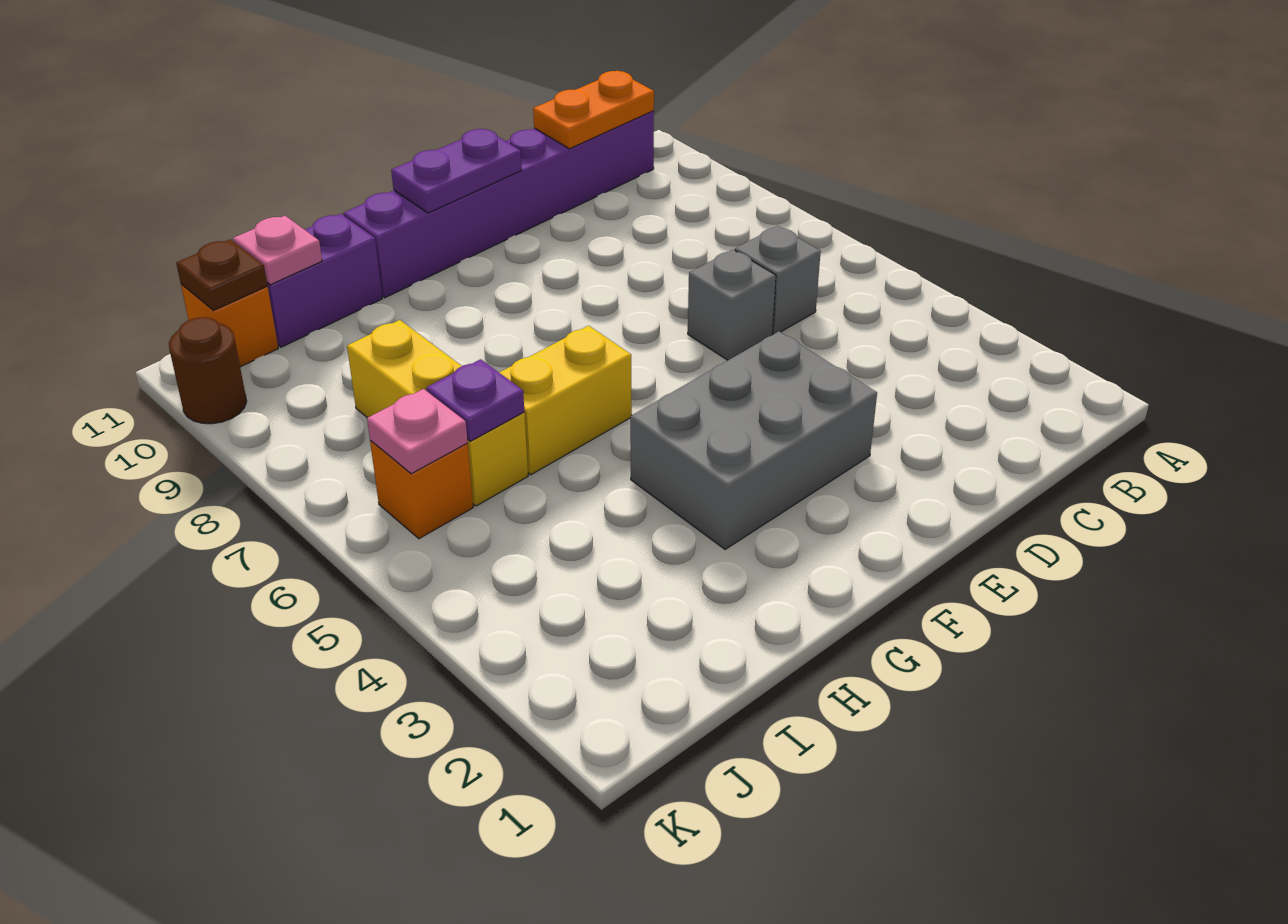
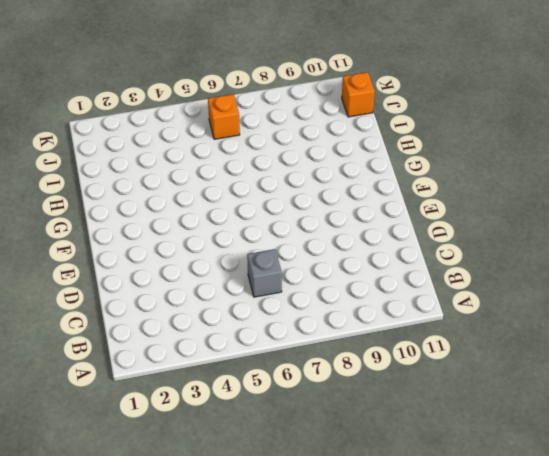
none -> purple 1x6 brick [343,111,654,298]
none -> grey 1x1 brick [688,250,776,360]
none -> grey 2x3 brick [630,332,877,549]

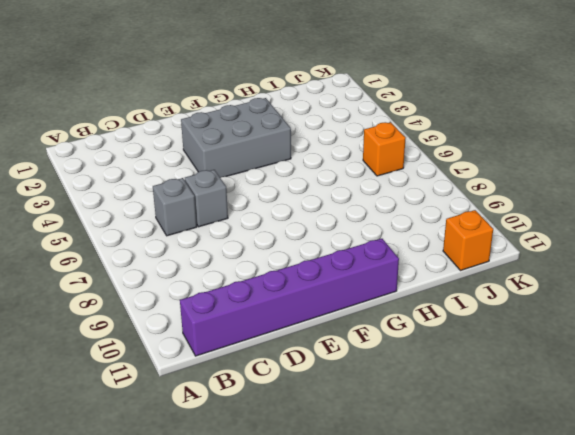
none -> yellow 1x2 brick [499,326,632,475]
none -> purple 1x2 brick [267,214,382,347]
none -> yellow 1x3 brick [347,320,528,506]

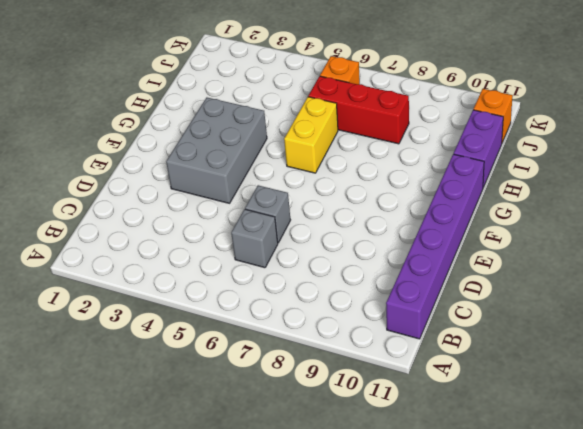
red 1x3 brick [308,76,409,144] -> yellow 1x3 brick [347,320,528,506]
none -> brown 1x1 round brick [169,317,247,424]
none -> orange 1x2 plate [533,71,654,149]
none -> purple 1x2 plate [391,129,522,213]

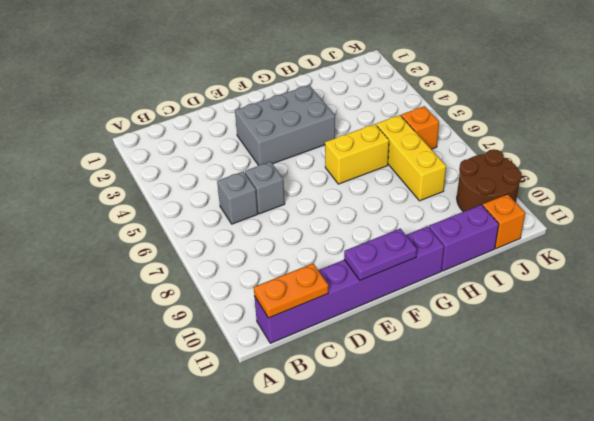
brown 2x2 round brick [457,149,522,212] -> brown 1x1 round brick [169,317,247,424]
none -> purple 1x1 plate [427,359,524,441]
none -> pink 1x1 plate [233,216,322,285]
none -> pink 1x1 plate [367,389,468,474]

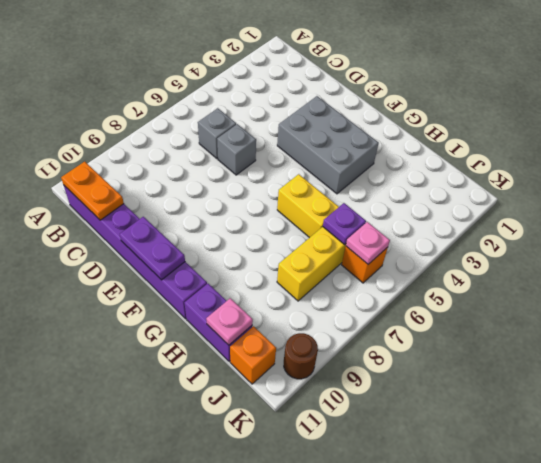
none -> brown 1x1 plate [176,239,267,310]

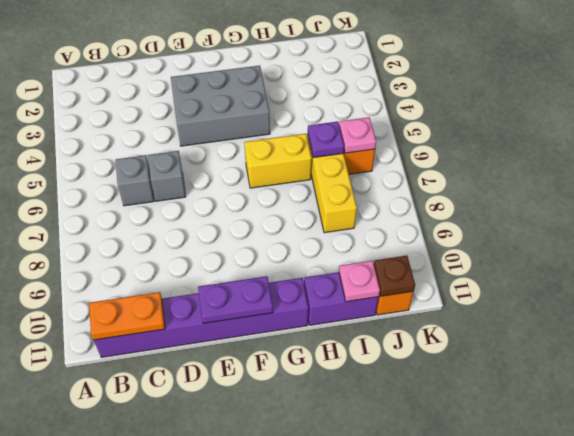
none -> brown 1x1 round brick [169,317,247,424]

